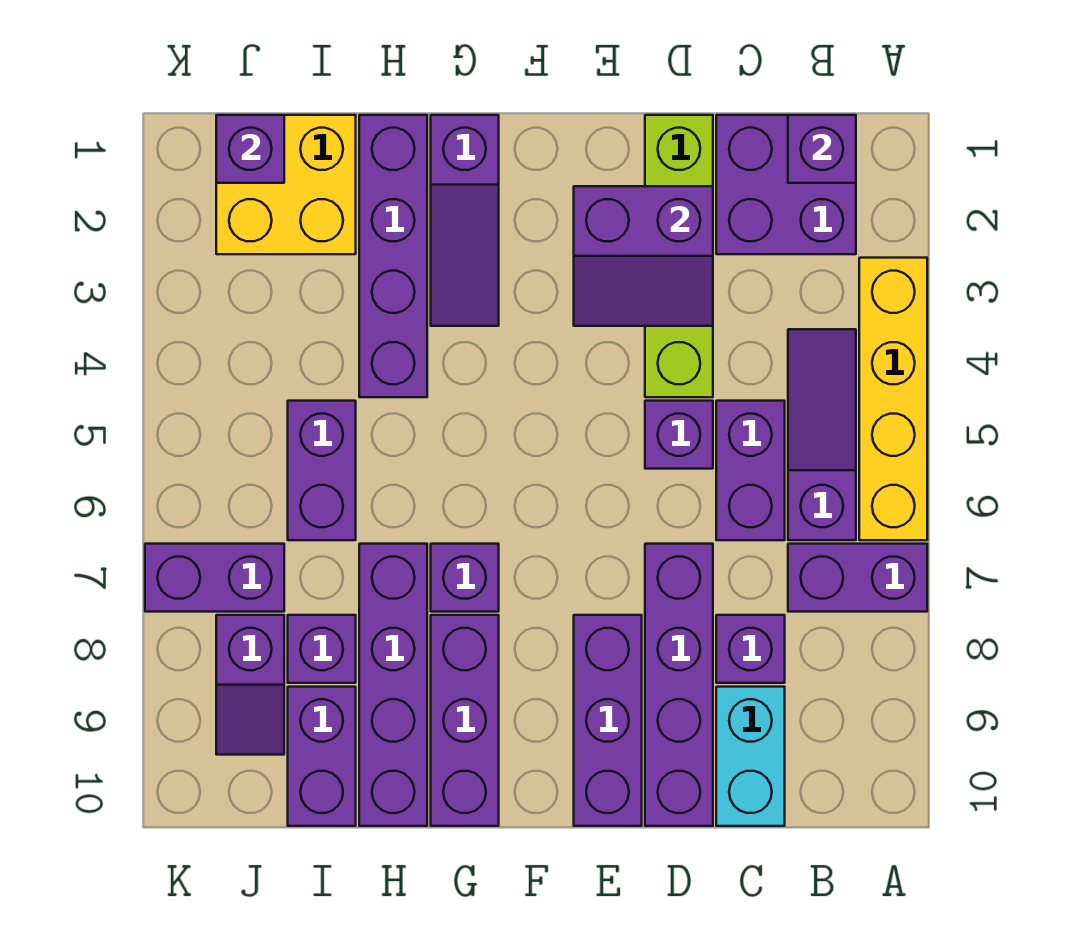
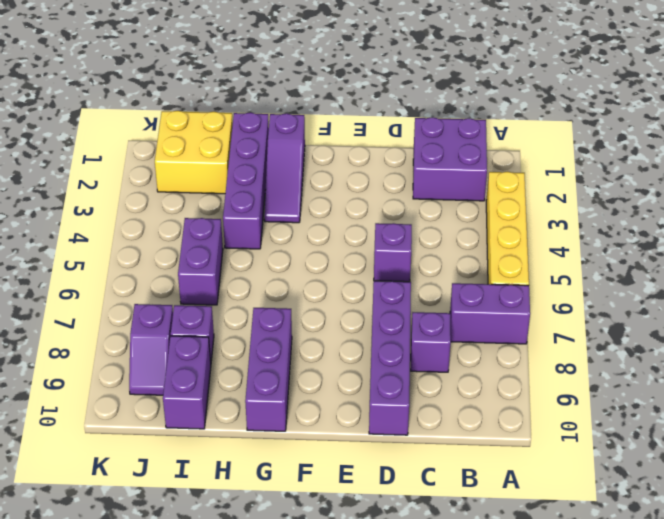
none -> purple 1x3 slope [788,329,856,540]
none -> purple 1x2 brick [716,401,785,540]
none -> cyan 1x2 brick [716,687,785,826]

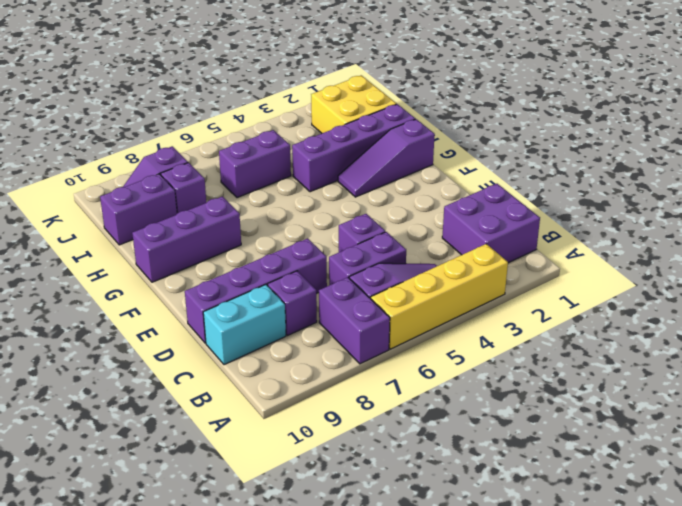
none -> lime 1x4 brick [645,115,713,397]
none -> purple 1x3 brick [574,615,642,826]
none -> purple 1x1 brick [431,544,499,612]

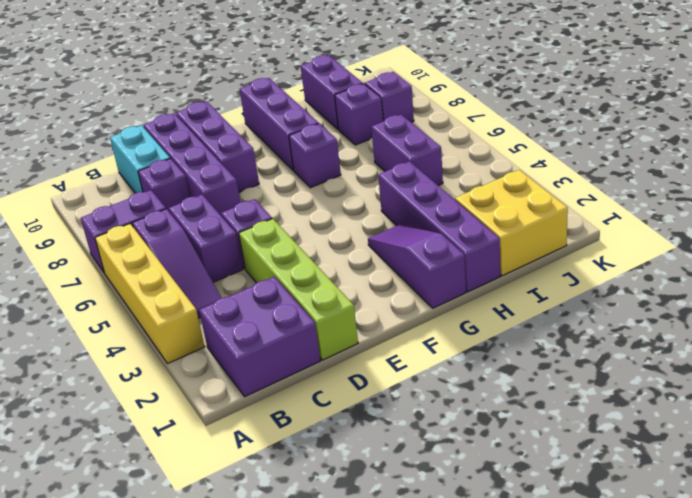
none -> purple 1x4 brick [359,544,427,826]
none -> purple 1x2 brick [145,544,284,612]
none -> purple 1x1 brick [788,115,856,183]

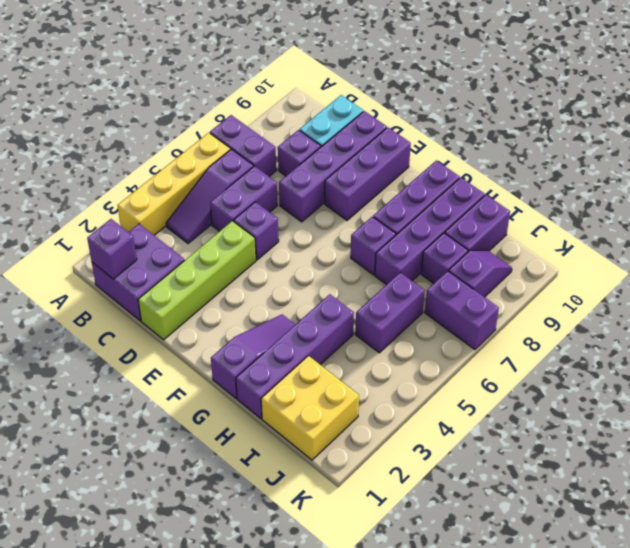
none -> purple 2x2 slope [574,186,713,326]
none -> purple 1x1 brick [216,115,284,183]

